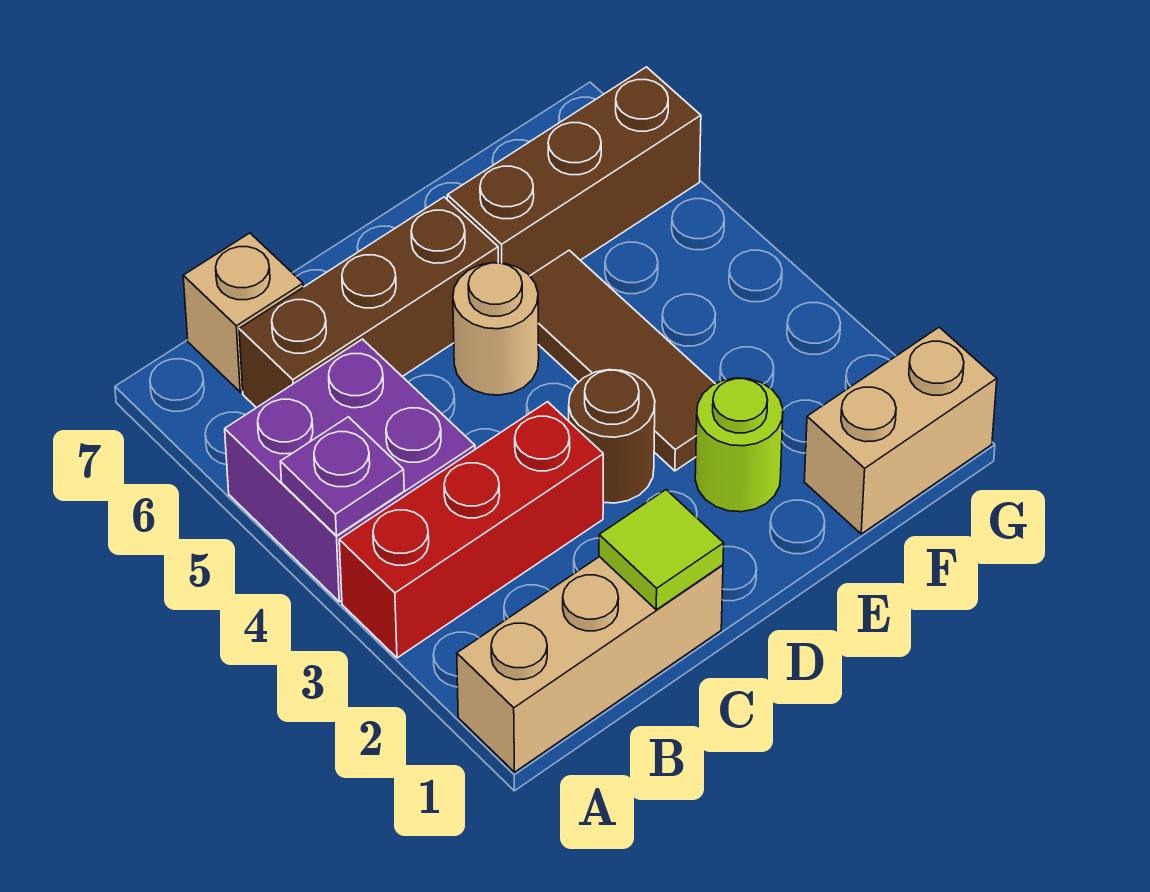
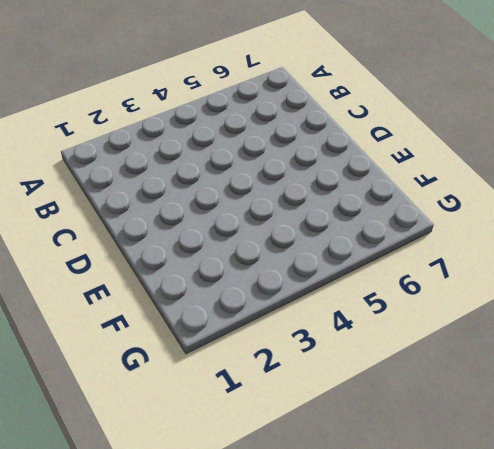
none -> tan 1x3 brick [457,557,723,772]
none -> red 1x3 brick [339,402,603,658]
none -> purple 2x2 brick [225,339,475,602]

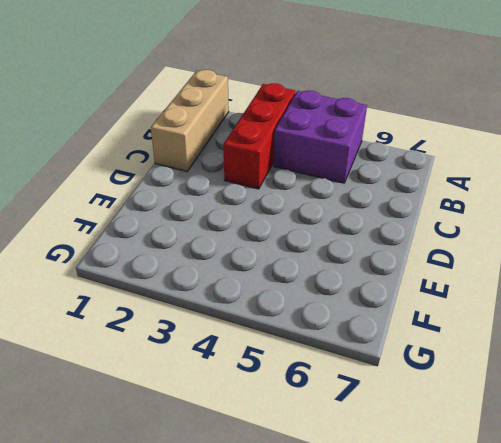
none -> brown 1x3 brick [239,197,498,408]
none -> tan 1x1 brick [183,233,303,392]
none -> brown 1x1 round brick [569,370,655,503]

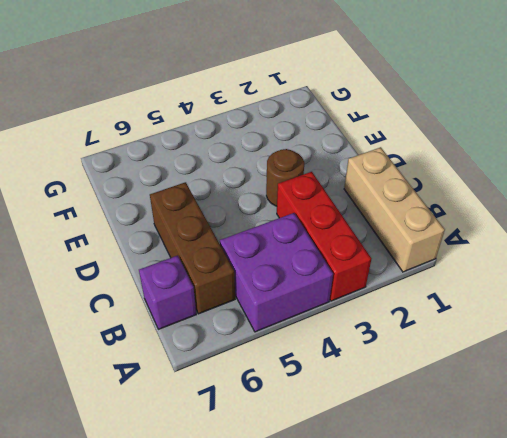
purple 1x1 brick [139,255,196,329] -> tan 1x1 brick [183,233,303,392]
none -> tan 1x1 round brick [453,263,539,395]
none -> lime 1x1 round brick [695,378,783,512]
none -> brown 1x3 tile [530,250,715,471]

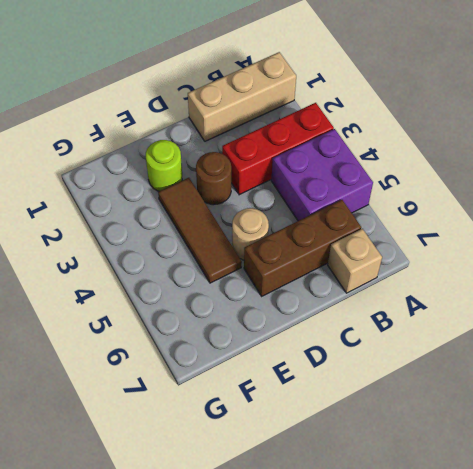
none -> brown 1x3 brick [447,67,701,276]
none -> tan 1x2 brick [804,327,997,534]
none -> purple 1x1 plate [280,417,404,536]

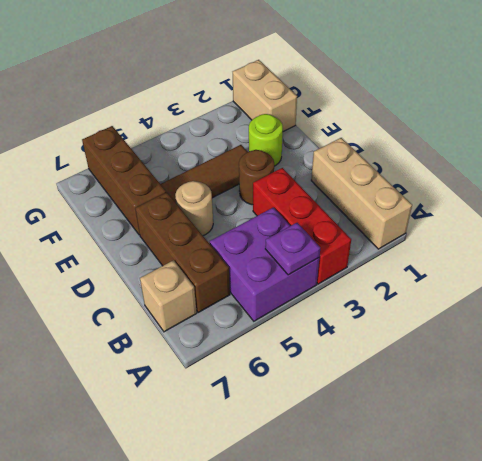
none -> lime 1x1 tile [599,490,724,610]

